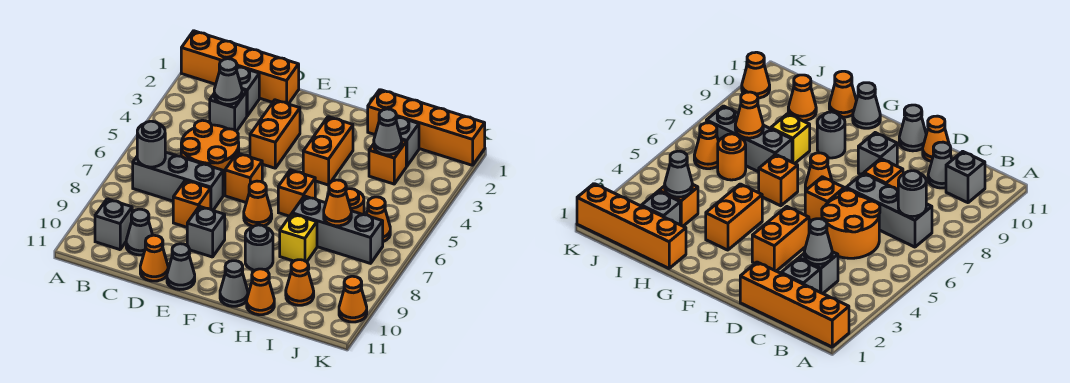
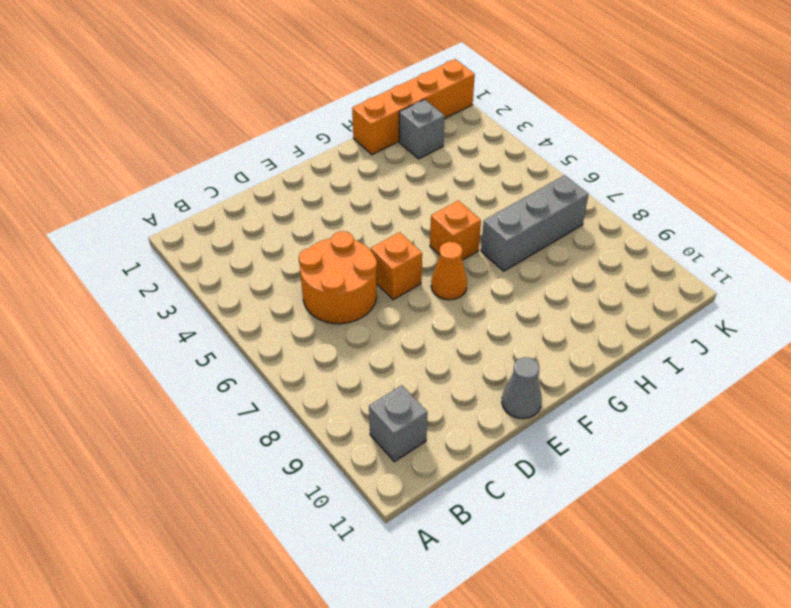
none -> orange 1x4 brick [181,31,299,104]
none -> grey 1x3 brick [133,152,223,210]
none -> grey 1x1 brick [237,66,259,116]
none -> grey 1x1 brick [210,90,247,131]

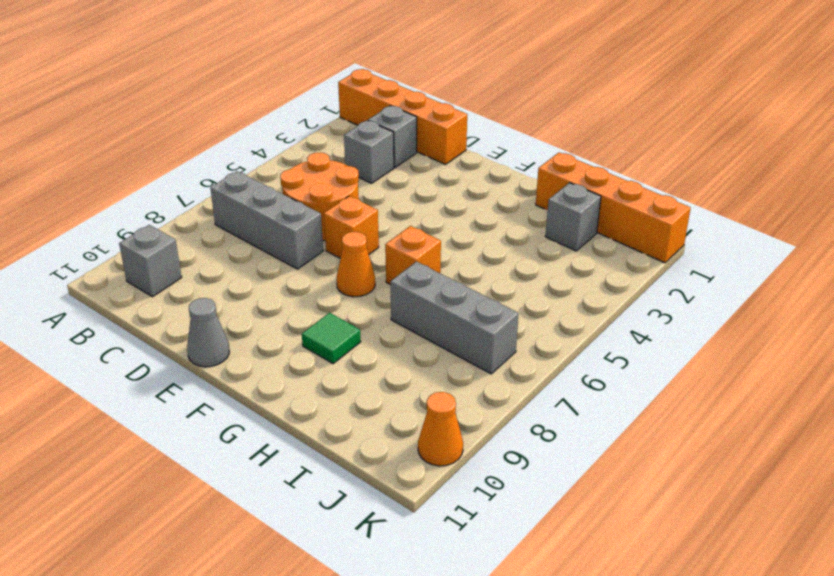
green 1x1 tile [302,313,361,364] -> grey 1x1 round brick [245,225,273,270]
none -> grey 1x1 cone [126,209,153,255]
none -> orange 1x1 brick [173,180,211,227]
none -> orange 1x1 cone [140,235,168,281]
none -> orange 1x2 brick [250,100,300,168]

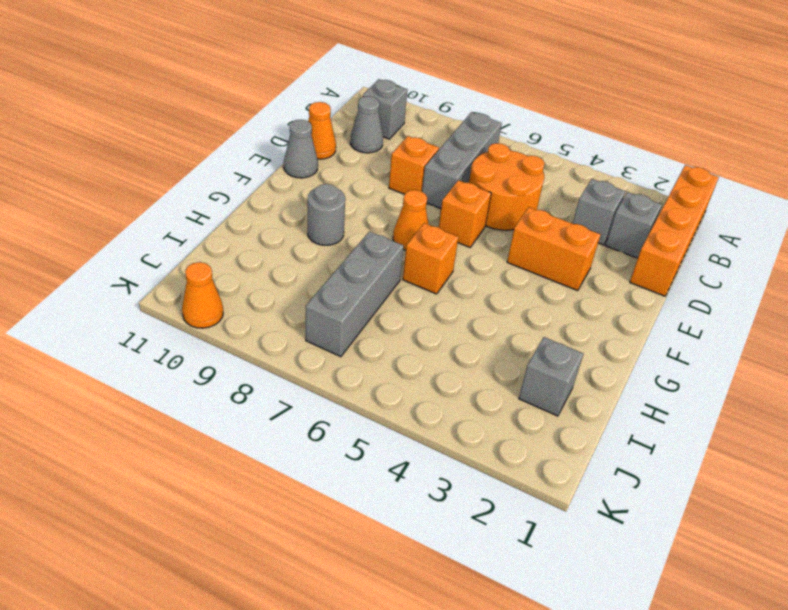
none -> grey 1x1 brick [187,206,225,257]
none -> orange 1x2 brick [303,117,353,185]
none -> grey 1x1 cone [220,261,248,306]
none -> orange 1x4 brick [368,90,485,165]

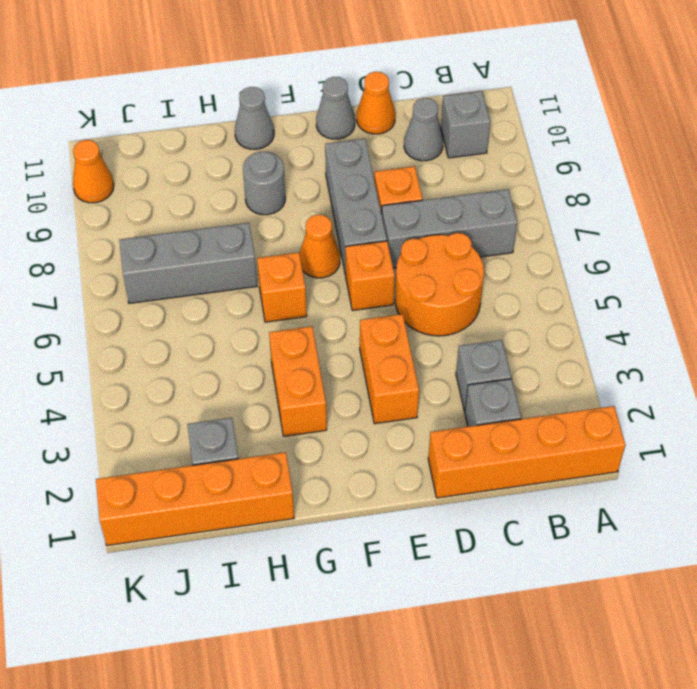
grey 1x3 brick [325,139,387,275] -> grey 1x1 brick [187,206,225,257]
none -> yellow 1x1 brick [280,214,317,262]
none -> orange 1x1 cone [247,269,274,315]
none -> orange 1x1 brick [369,140,406,184]
none -> orange 1x1 round brick [346,189,364,215]

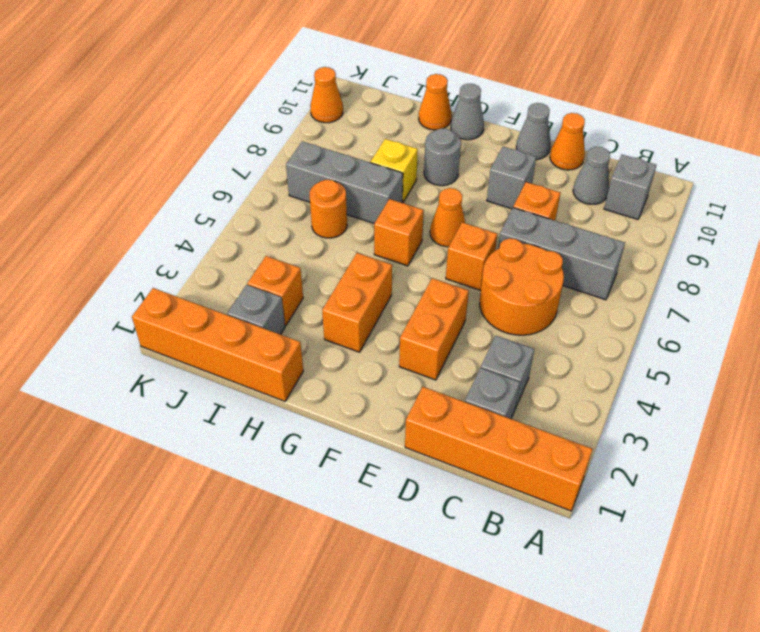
none -> orange 1x1 cone [286,260,314,305]
none -> orange 1x1 cone [366,197,390,242]
none -> grey 1x1 round brick [137,121,165,167]
none -> grey 1x1 cone [214,59,242,104]

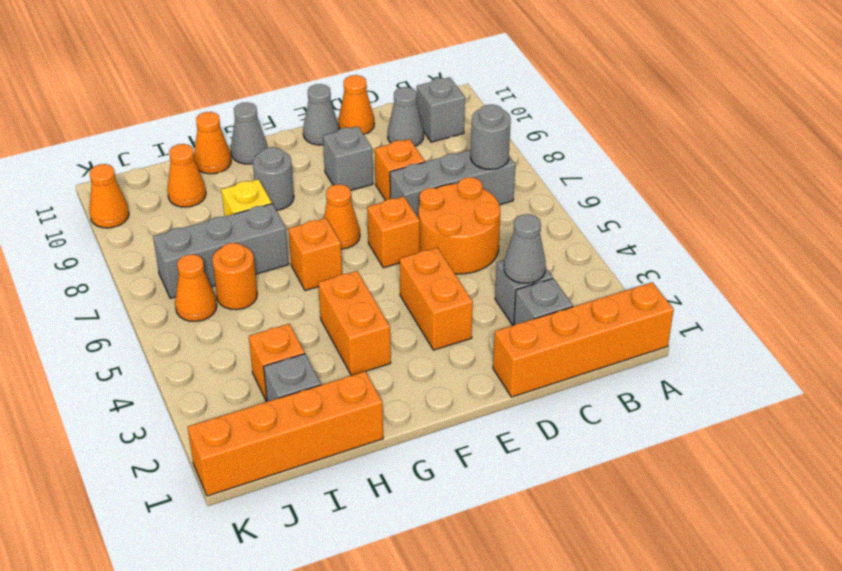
none -> grey 1x1 cone [374,109,402,155]
none -> orange 1x1 cone [324,180,351,226]

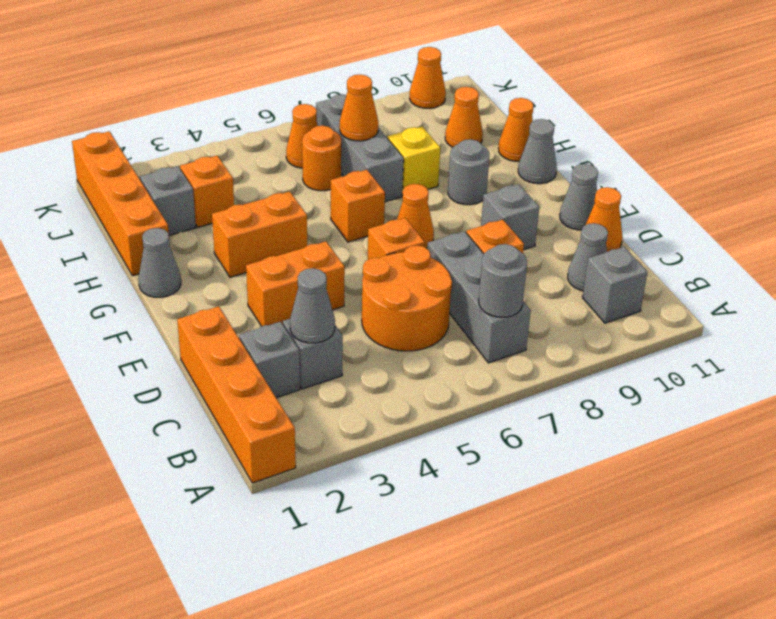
grey 1x1 cone [138,228,181,297] -> grey 1x1 cone moved to [374,109,402,155]

